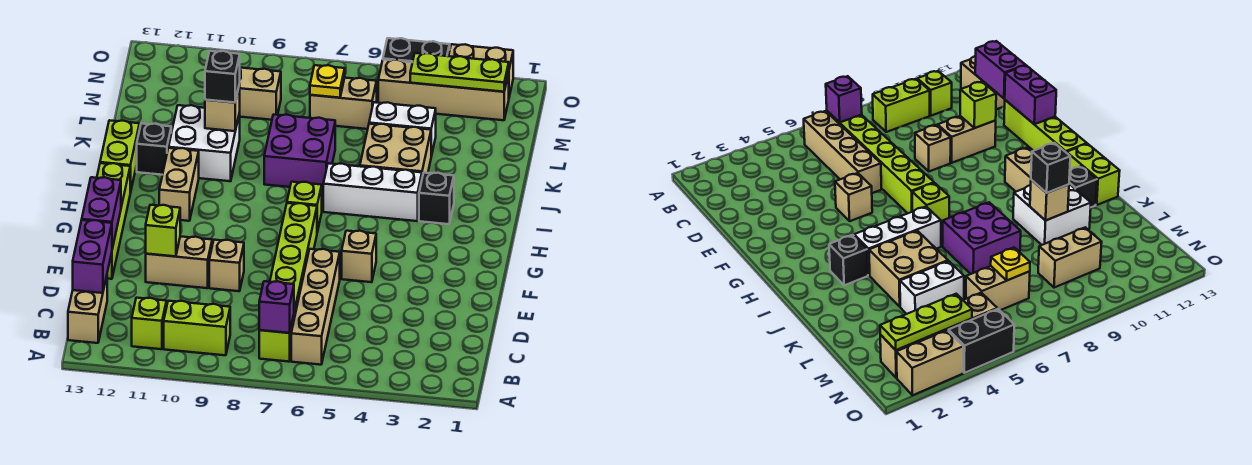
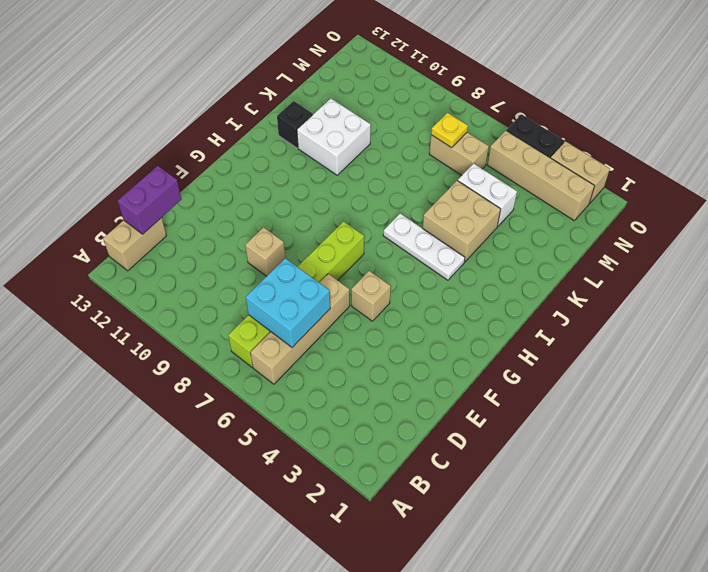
cyan 2x2 brick [246,258,330,347] -> none
white 1x3 plate [383,214,465,280] -> white 1x3 brick [323,163,422,221]
none -> lime 1x2 brick [164,301,230,355]
none -> lime 1x1 brick [132,298,167,349]
none -> tan 1x2 brick [146,236,212,288]
none -> lime 1x4 brick [97,163,130,279]

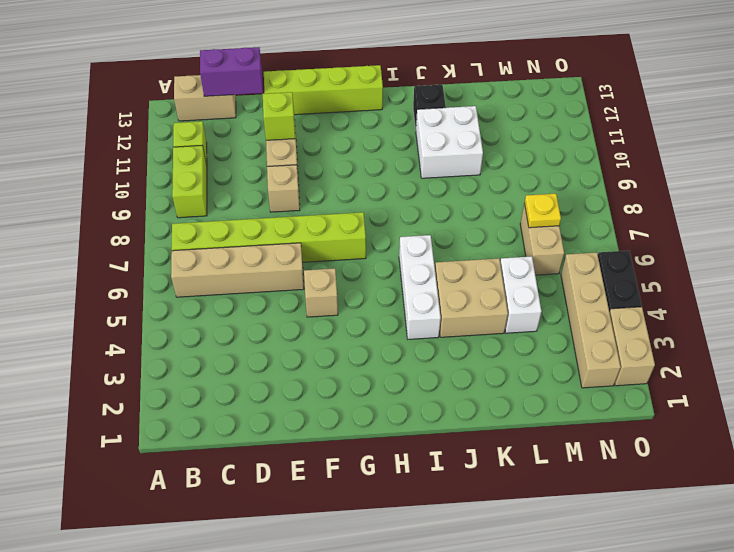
none -> lime 1x1 brick [287,182,322,232]
none -> tan 1x2 brick [159,148,199,221]
none -> black 1x1 brick [419,173,454,224]
none -> lime 1x2 brick [100,120,139,193]

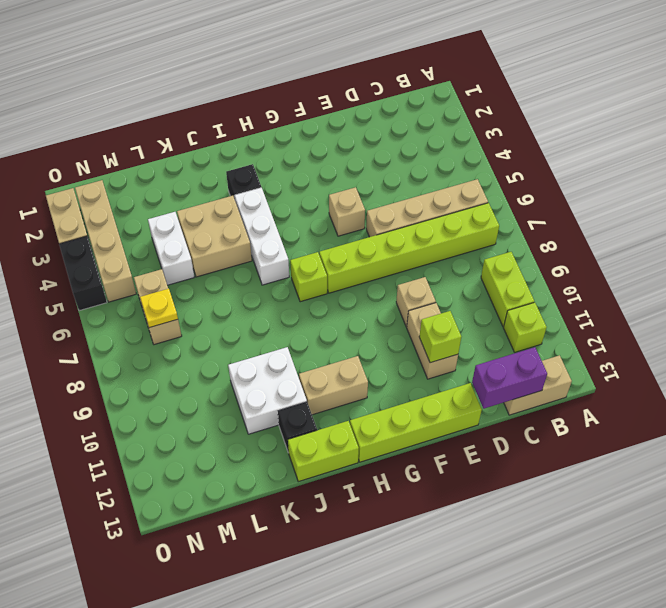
none -> purple 2x2 brick [264,114,335,190]
none -> tan 1x2 brick [239,68,281,120]
none -> purple 1x1 brick [259,281,294,333]
none -> purple 1x2 brick [82,177,121,249]

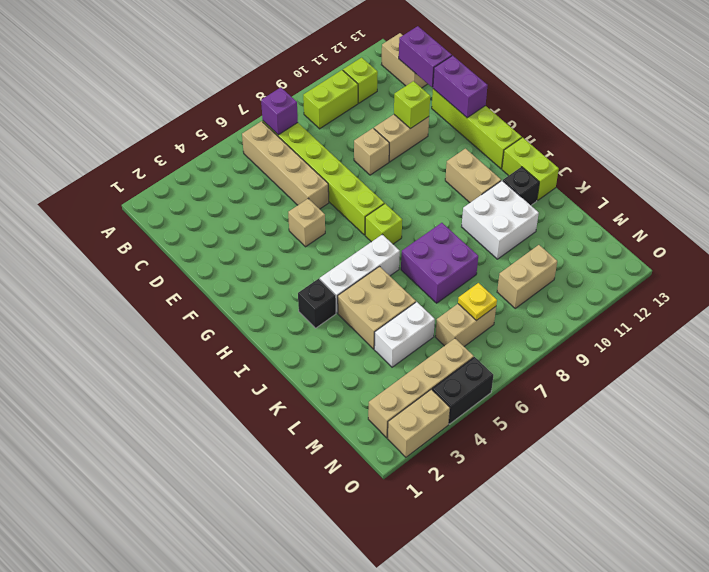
none -> tan 1x1 brick [205,84,240,131]
none -> lime 1x3 plate [410,53,509,92]
none -> black 1x1 brick [205,51,240,103]

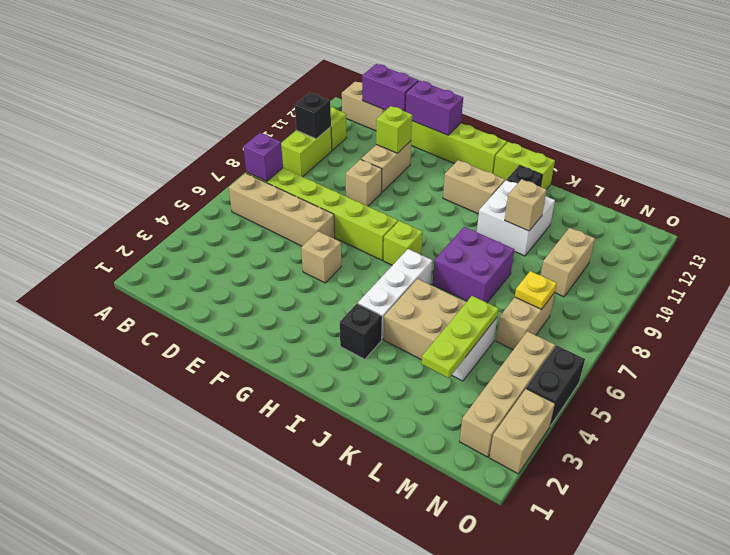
black 1x1 brick [295,93,331,139] -> black 1x1 brick moved to [205,51,240,103]
lime 1x3 plate [422,296,499,378] -> lime 1x3 plate moved to [410,53,509,92]

